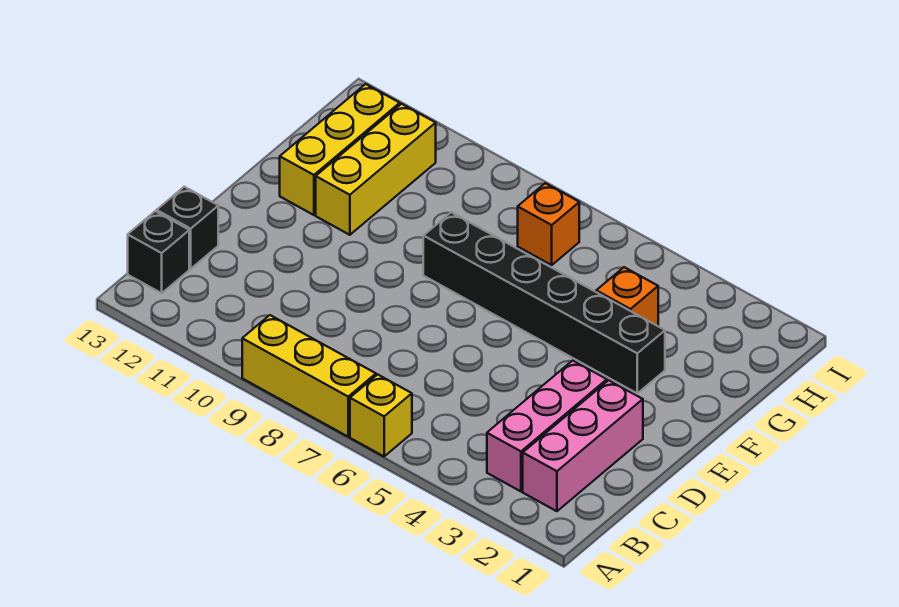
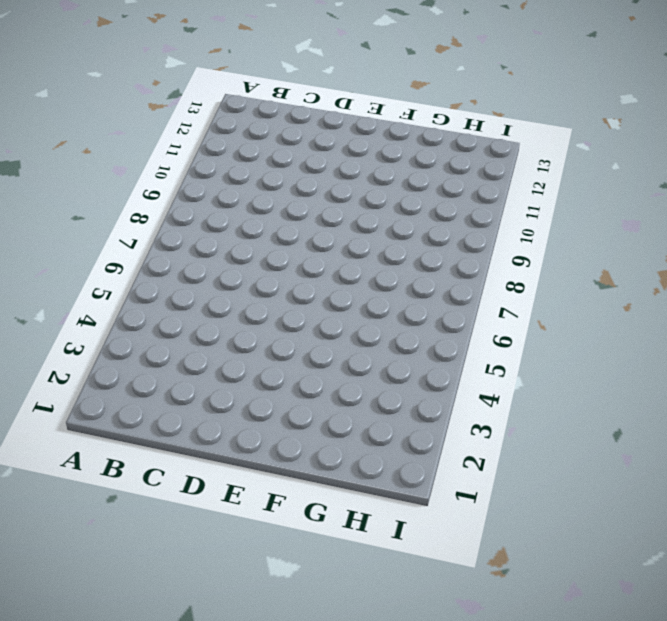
none -> yellow 1x1 brick [350,374,412,456]
none -> yellow 1x3 brick [242,315,376,437]

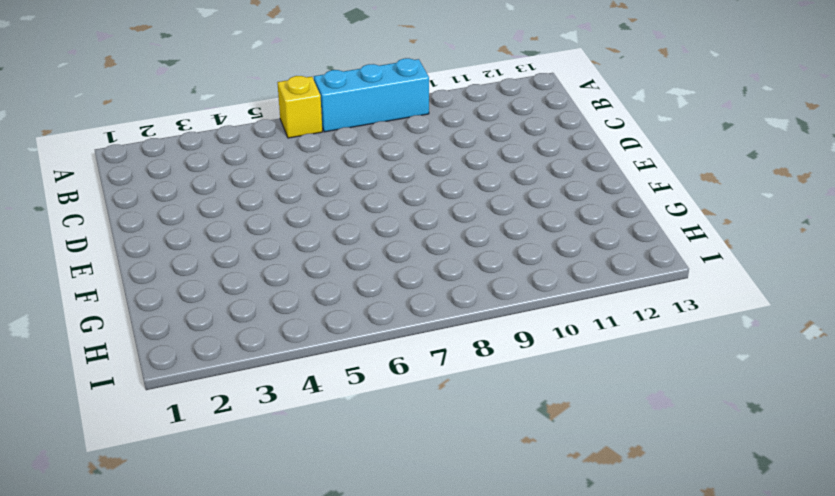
cyan 1x3 brick [314,58,429,132] -> yellow 1x3 brick [242,315,376,437]
none -> pink 1x3 brick [523,380,643,511]
none -> pink 1x3 brick [487,360,607,491]

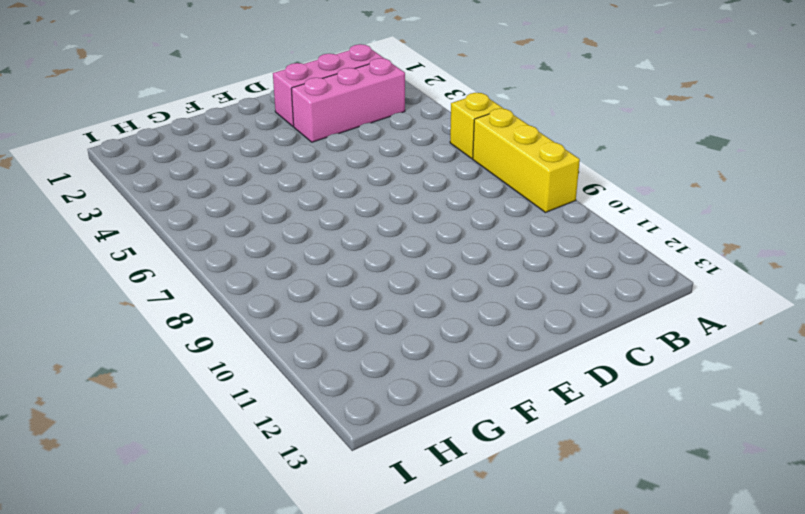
none -> black 1x1 brick [128,211,189,293]
none -> black 1x1 brick [157,187,218,269]

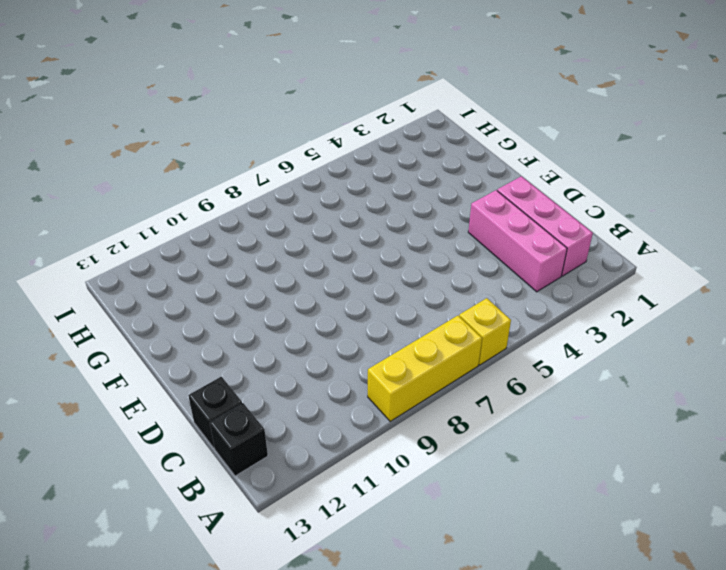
none -> black 1x6 brick [423,212,665,393]
none -> yellow 1x3 brick [316,104,436,235]

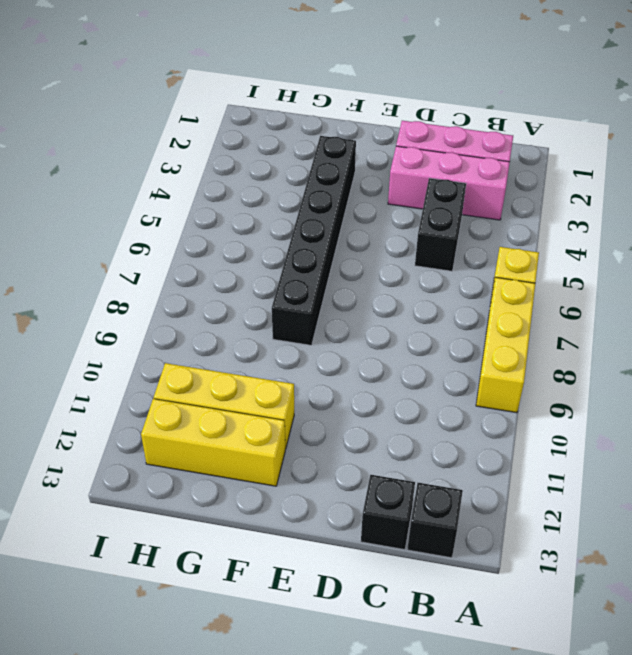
black 1x2 brick [415,178,466,271] -> none
none -> orange 1x1 brick [596,267,658,326]
none -> orange 1x1 brick [518,183,579,265]

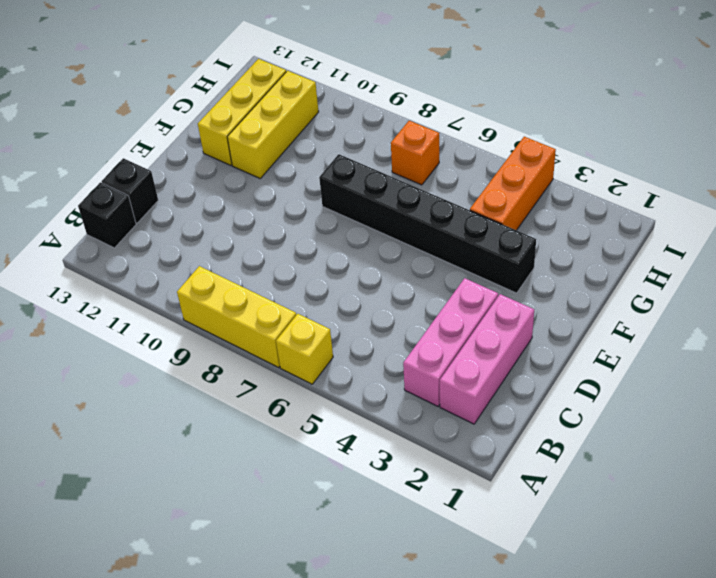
orange 1x3 brick [470,137,556,230] -> orange 1x1 brick [596,267,658,326]

